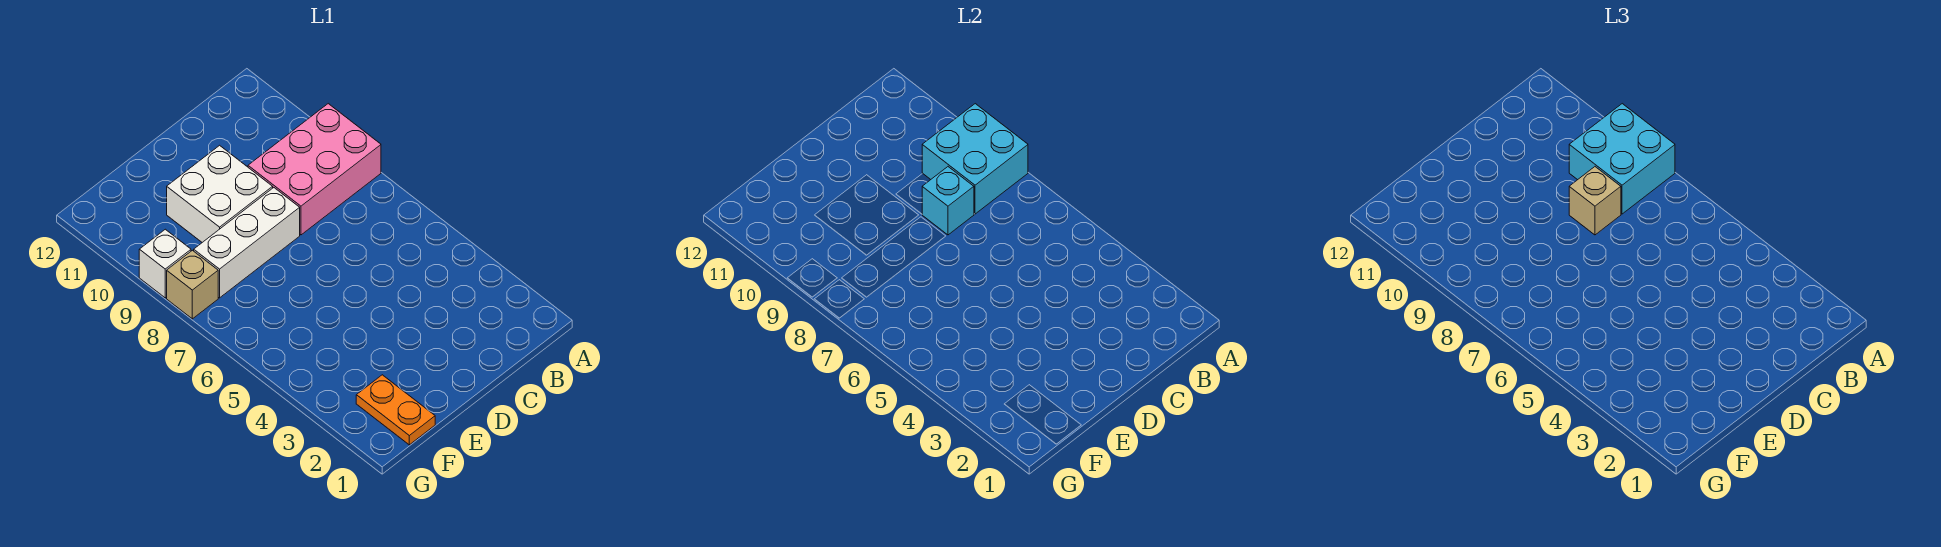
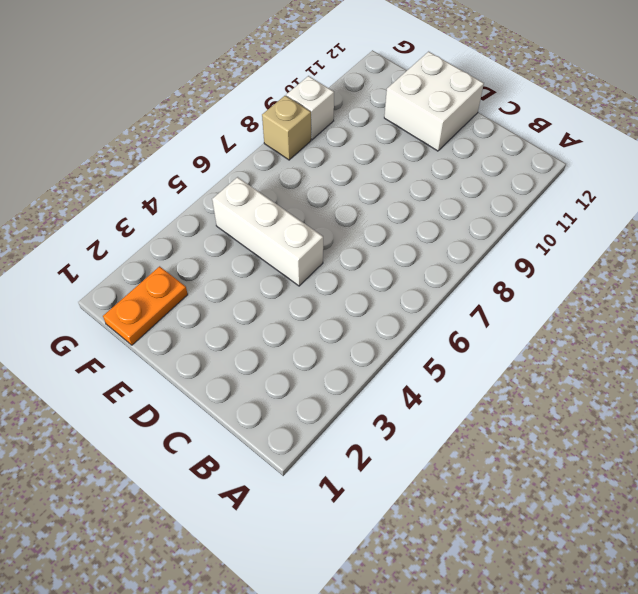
white 1x3 brick [212,177,323,286] -> white 1x3 brick moved to [194,188,300,298]
white 2x2 brick [384,52,484,151] -> white 2x2 brick moved to [167,145,273,242]
none -> pink 2x3 brick [248,104,381,235]
none -> cyan 2x2 brick [922,104,1028,214]

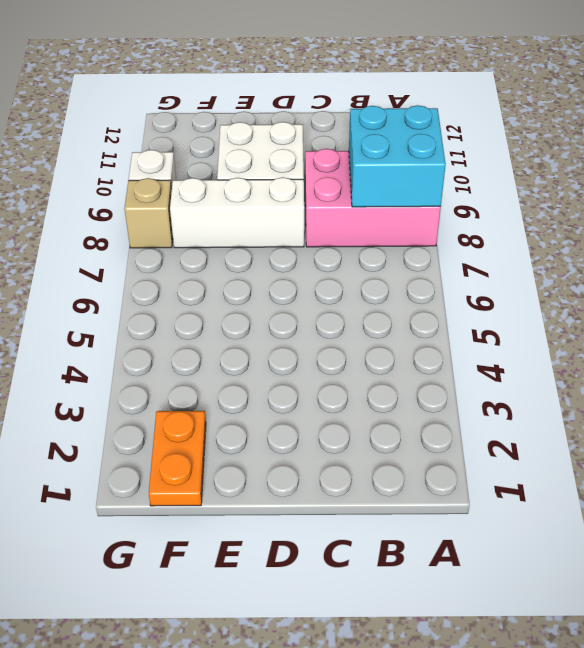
none -> cyan 1x1 brick [922,167,974,235]
none -> cyan 2x2 brick [1569,104,1675,214]

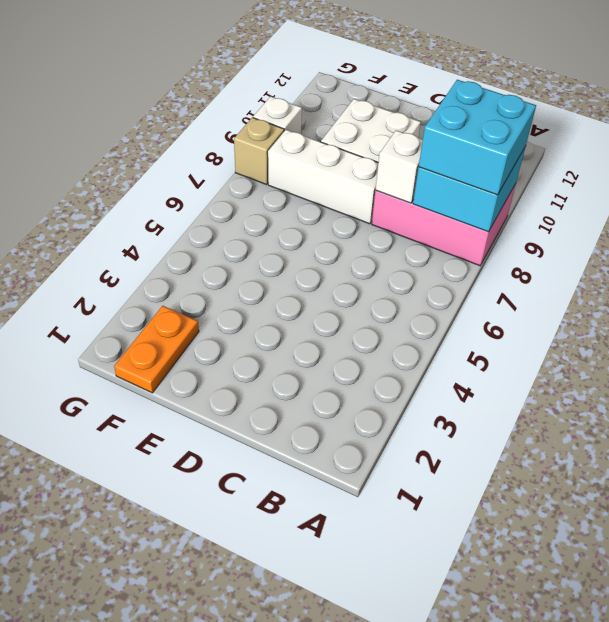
white 1x1 brick [376,130,423,203] -> cyan 1x1 brick [922,167,974,235]
none -> tan 1x1 brick [1569,167,1621,235]

